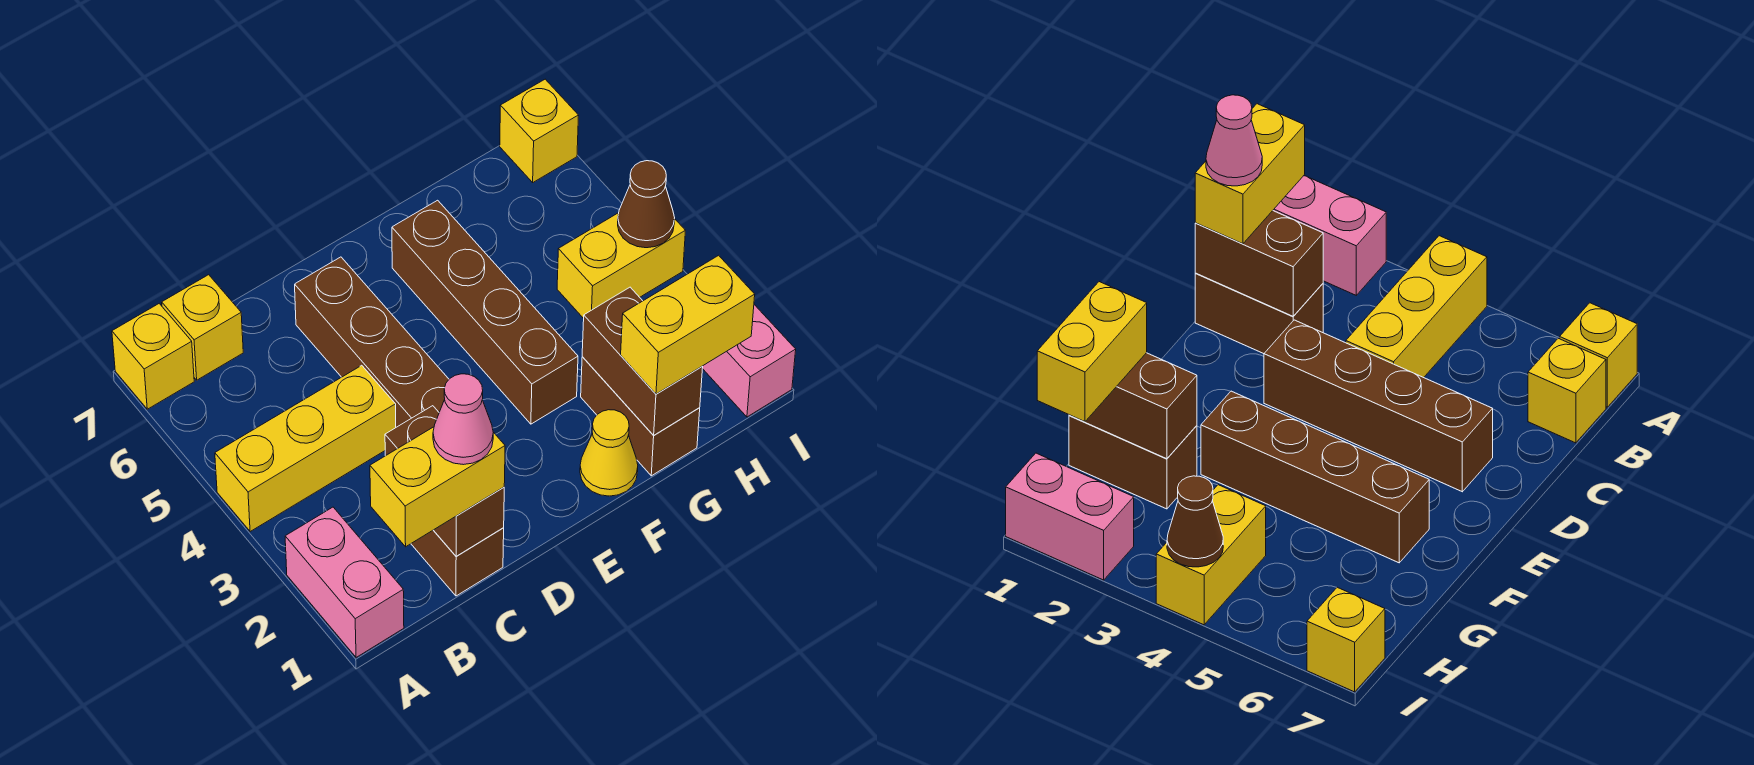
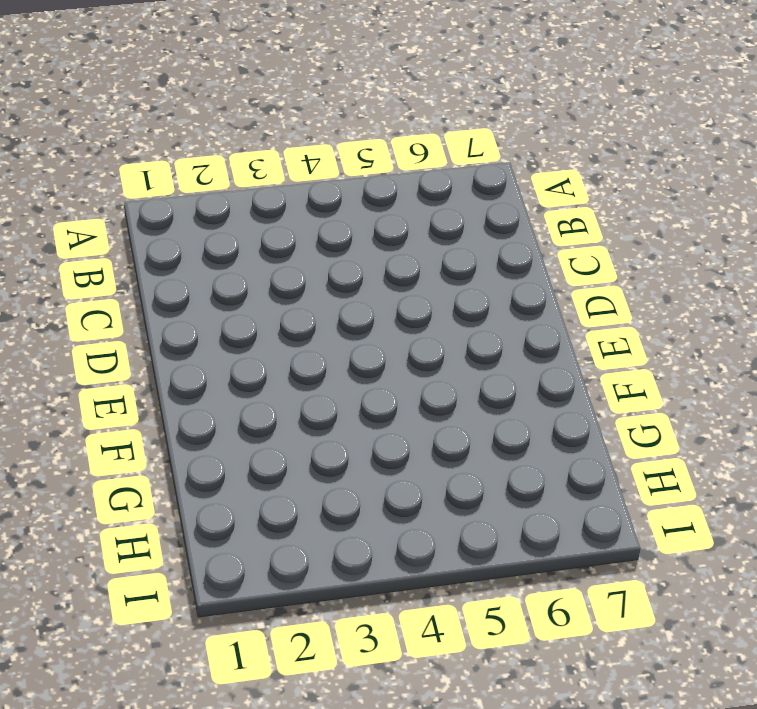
none -> pink 1x2 brick [285,507,404,657]
none -> yellow 1x3 brick [215,365,396,532]
none -> yellow 1x1 brick [112,304,194,409]

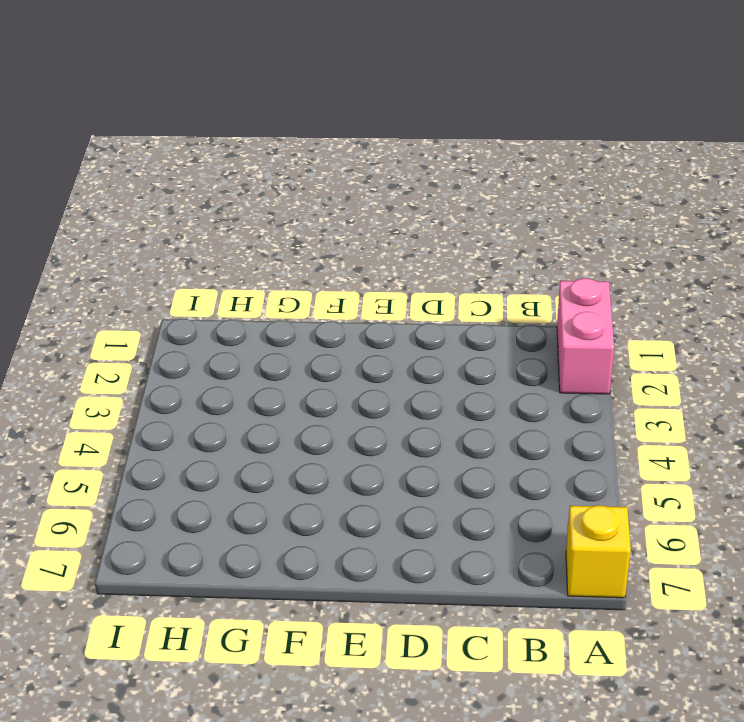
none -> yellow 1x3 brick [215,365,396,532]
none -> yellow 1x1 brick [162,275,243,380]
none -> brown 1x2 brick [411,528,504,596]

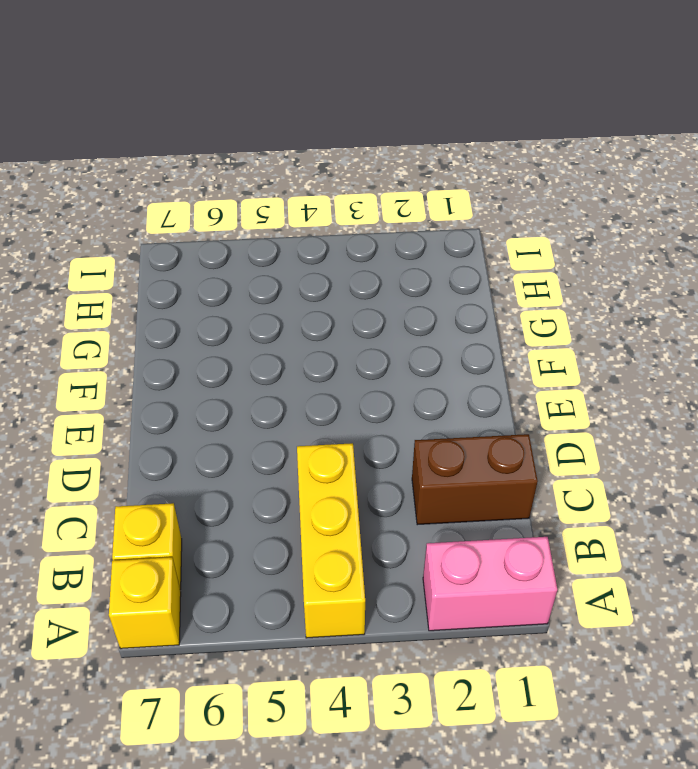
none -> brown 1x4 brick [295,257,449,427]
none -> yellow 1x1 cone [580,410,638,496]
none -> brown 1x4 brick [392,200,578,424]

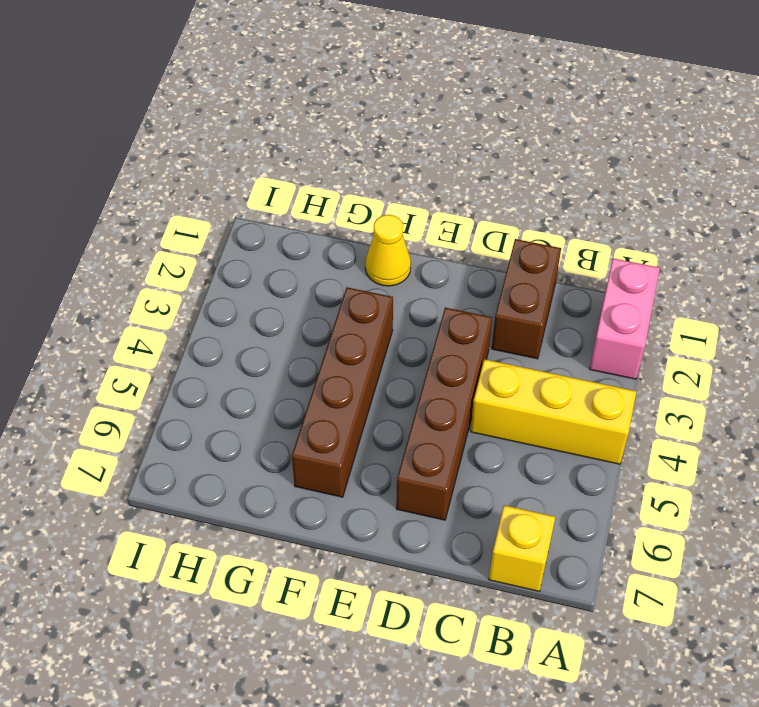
none -> yellow 1x1 brick [112,304,194,409]
none -> brown 1x2 brick [581,357,700,476]
none -> yellow 1x2 brick [557,213,685,319]

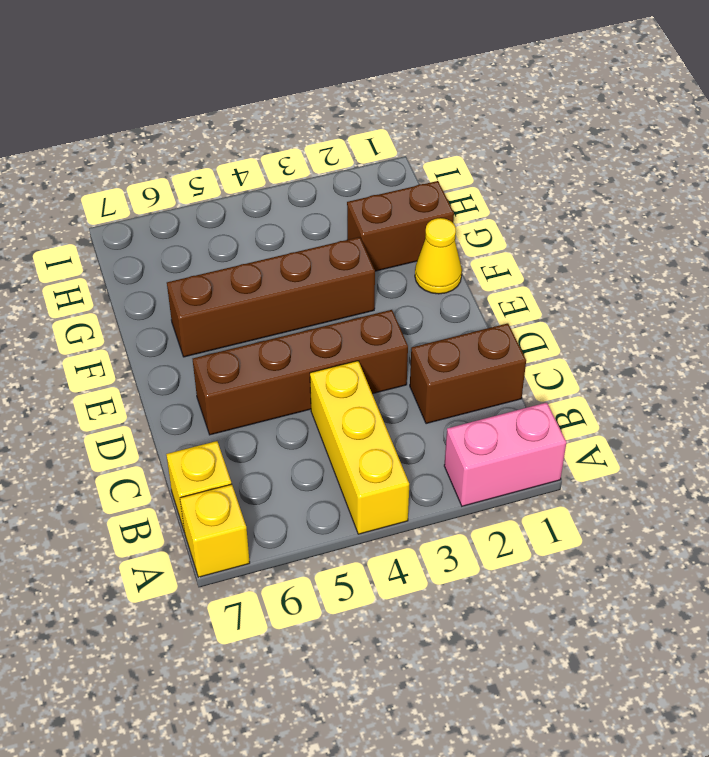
none -> yellow 1x2 brick [557,213,685,319]
none -> pink 1x2 brick [702,305,796,417]
none -> yellow 1x1 brick [500,79,579,182]

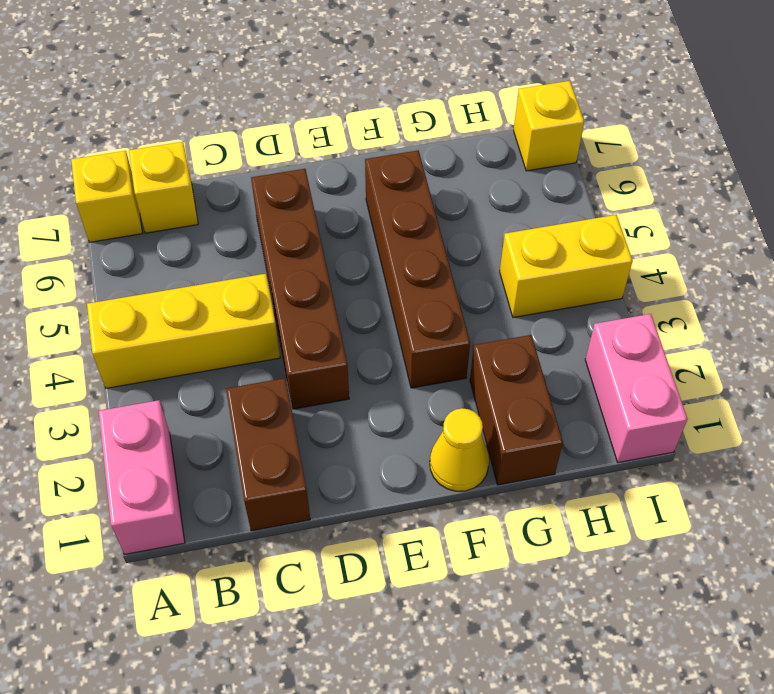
none -> brown 1x2 brick [385,406,504,556]
none -> brown 1x2 brick [582,287,703,435]
none -> brown 1x1 cone [618,161,675,248]

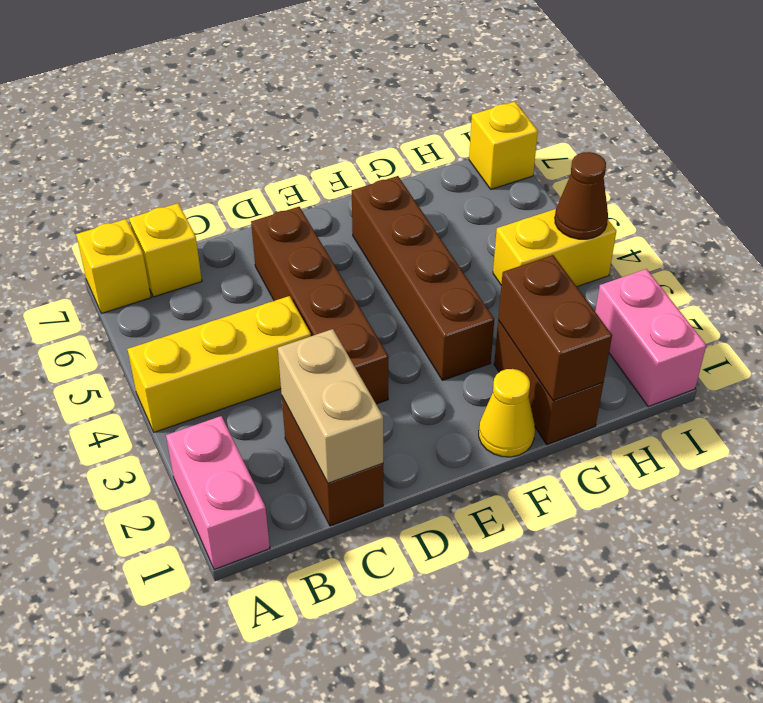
tan 1x2 brick [278,329,383,483] -> brown 1x2 brick [385,406,504,556]
none -> yellow 1x2 brick [370,427,505,547]
none -> yellow 1x2 brick [621,255,755,394]
none -> pink 1x1 cone [433,374,493,465]

